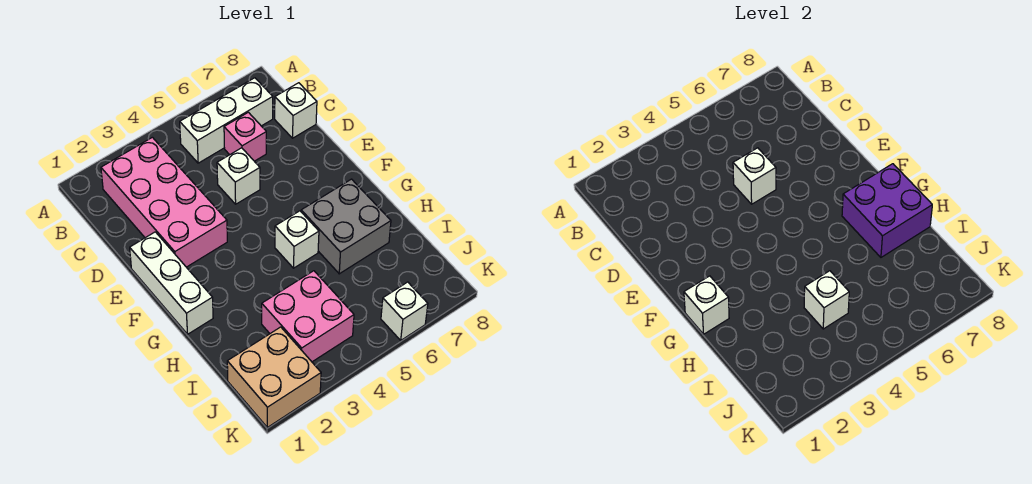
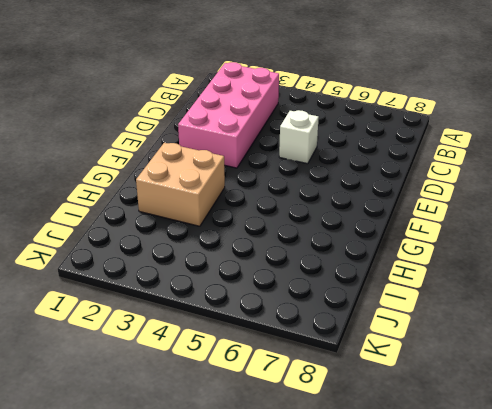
tan 2x2 brick [136,143,225,226] -> tan 2x2 brick moved to [227,327,321,427]
none -> white 1x3 brick [180,78,273,163]
none -> pink 1x1 brick [224,112,266,161]
none -> white 1x1 brick [275,83,317,138]

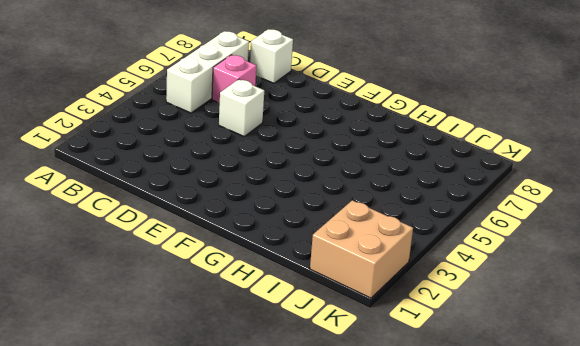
none -> pink 2x4 brick [101,137,227,267]
none -> white 1x3 brick [130,232,213,334]
none -> white 1x1 brick [275,211,319,268]

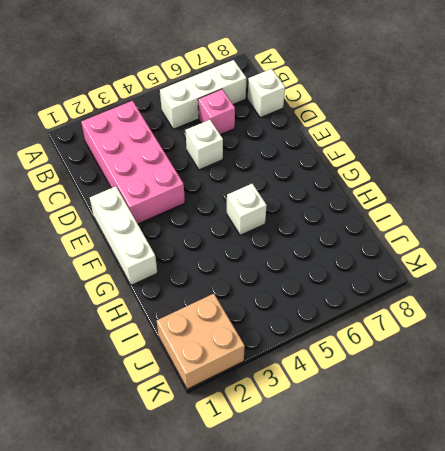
none -> grey 2x2 brick [301,179,391,274]
none -> pink 2x2 brick [262,271,354,362]
none -> white 1x1 brick [381,282,428,340]

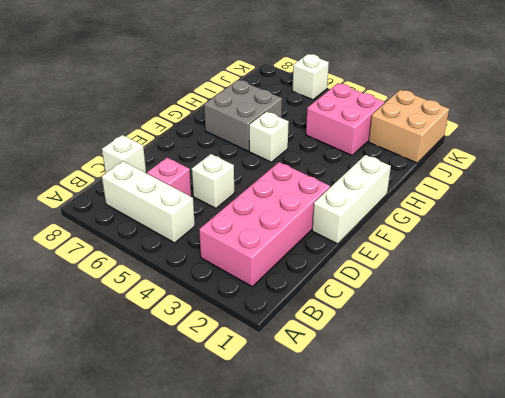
none -> white 1x1 brick [733,148,776,204]
none -> white 1x1 brick [684,276,729,334]
none -> purple 2x2 brick [842,164,932,257]

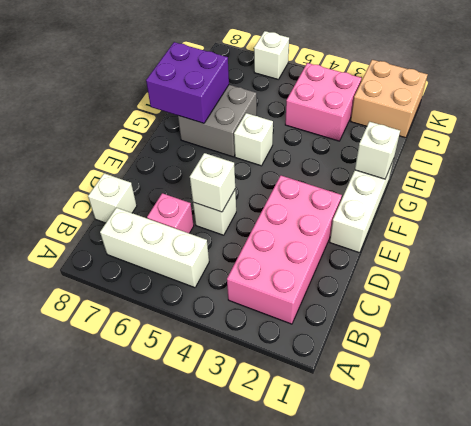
none -> white 1x1 brick [804,271,849,329]

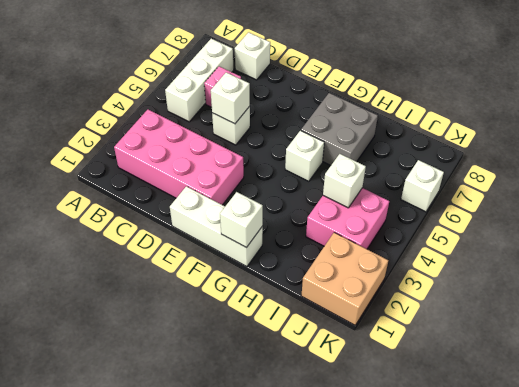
none -> purple 2x2 brick [842,164,932,257]

